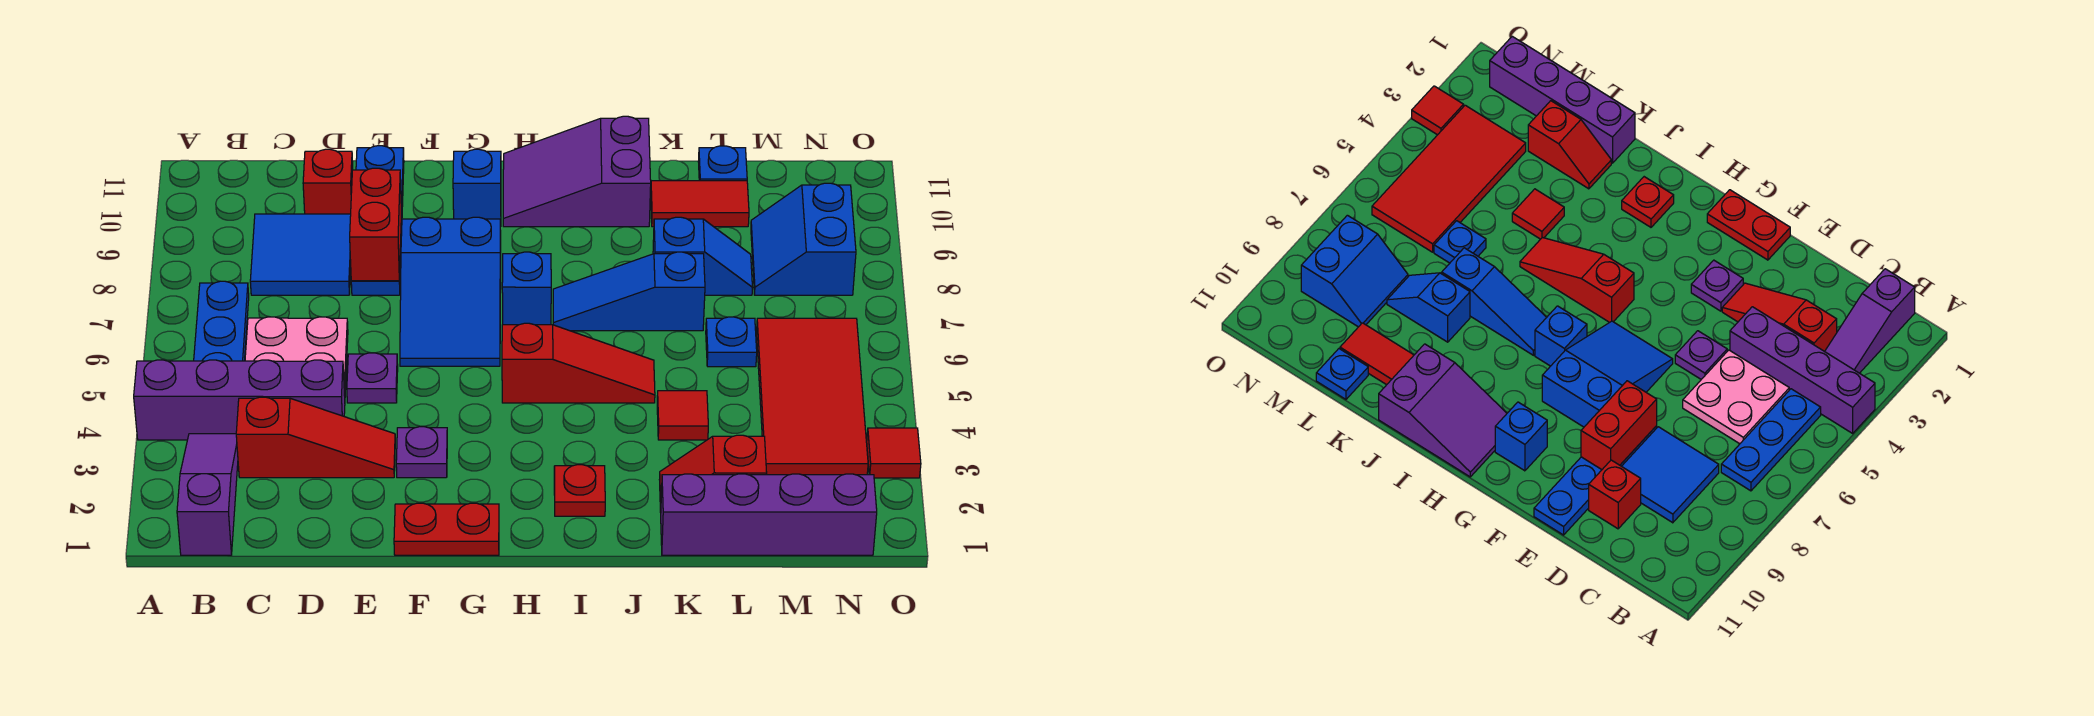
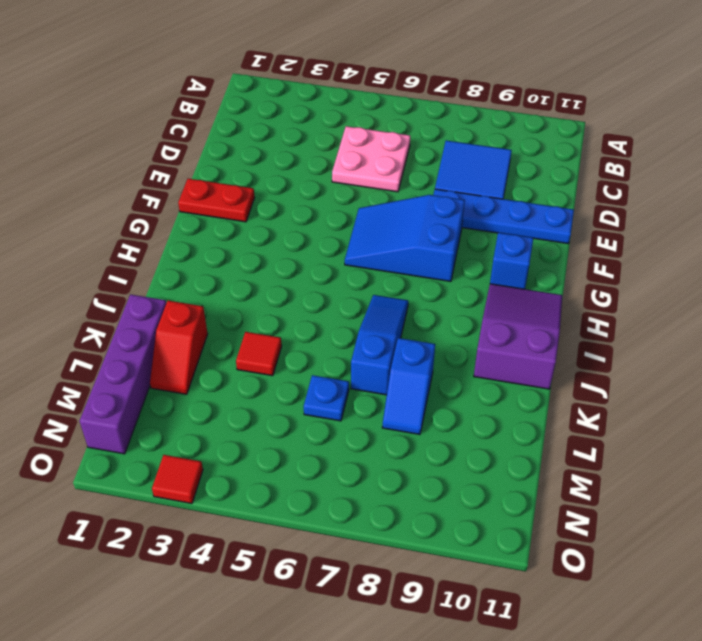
red 1x2 plate [178,179,255,222] -> red 1x2 plate turned to [394,503,499,555]
red 1x2 slope [150,301,208,394] -> red 1x2 slope turned to [659,435,767,512]
none -> purple 1x4 brick [134,360,345,440]
none -> purple 1x3 slope [177,434,238,555]
none -> blue 1x3 plate [194,281,249,361]

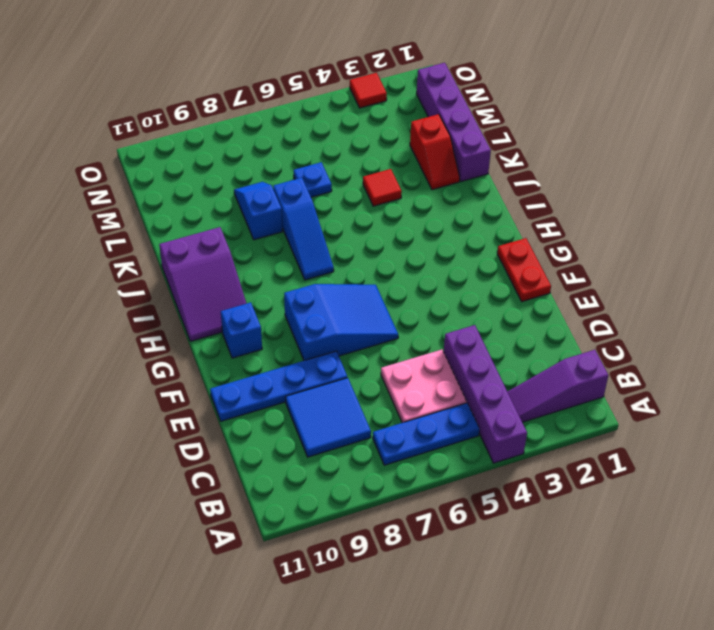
none -> red 1x3 slope [236,397,395,478]
none -> red 1x1 brick [303,149,353,214]
none -> purple 1x1 plate [347,353,398,403]

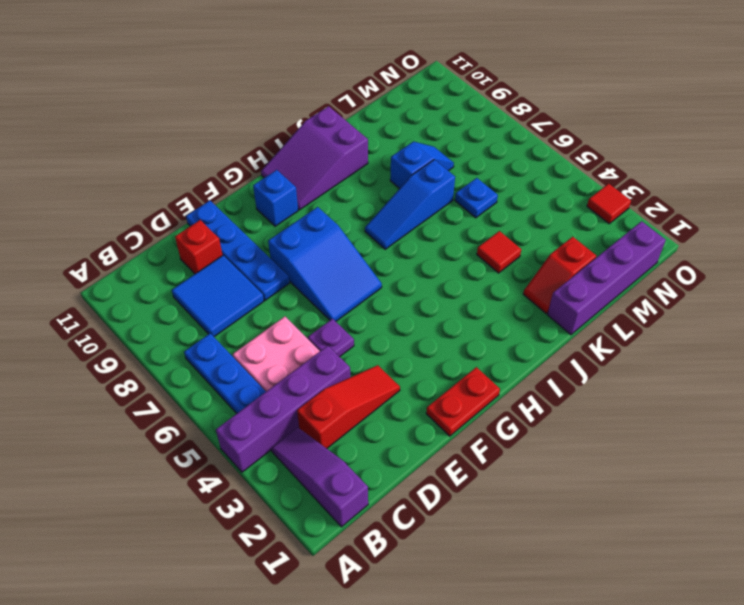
none -> purple 1x1 plate [396,427,447,478]
none -> red 1x3 slope [502,323,655,403]
none -> blue 1x1 brick [502,252,551,325]

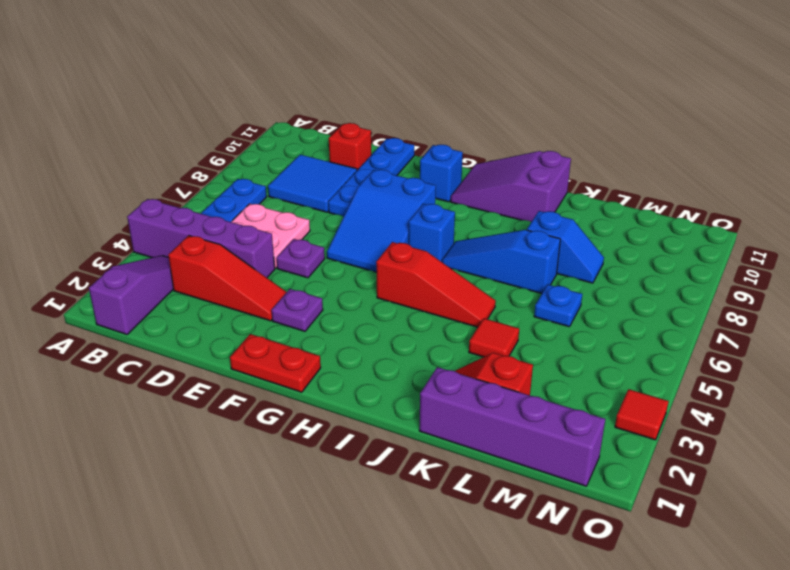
none -> red 1x1 plate [554,465,605,516]
none -> red 1x2 tile [651,181,749,227]
none -> blue 1x1 plate [698,146,747,181]

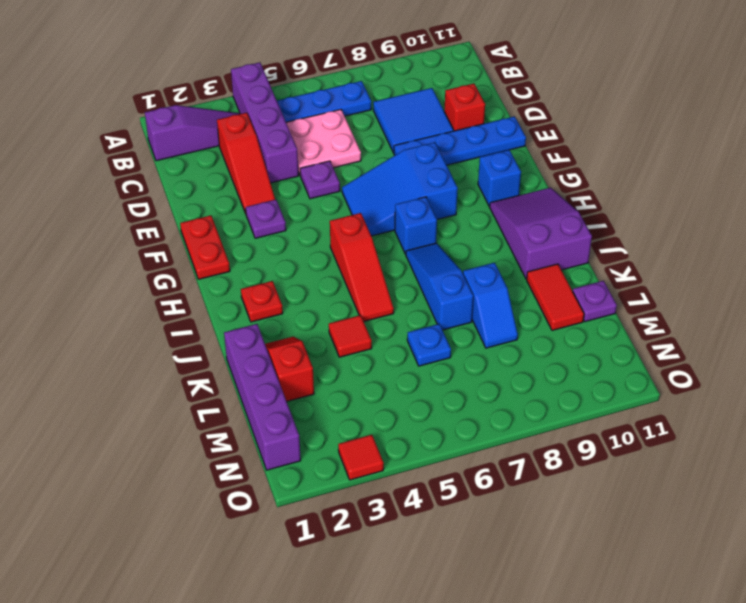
purple 1x1 plate [573,281,617,322] -> blue 1x1 plate [698,146,747,181]
none -> red 2x4 tile [757,318,868,475]
none -> blue 2x2 slope [751,183,856,295]
none -> red 1x2 brick [350,168,401,281]

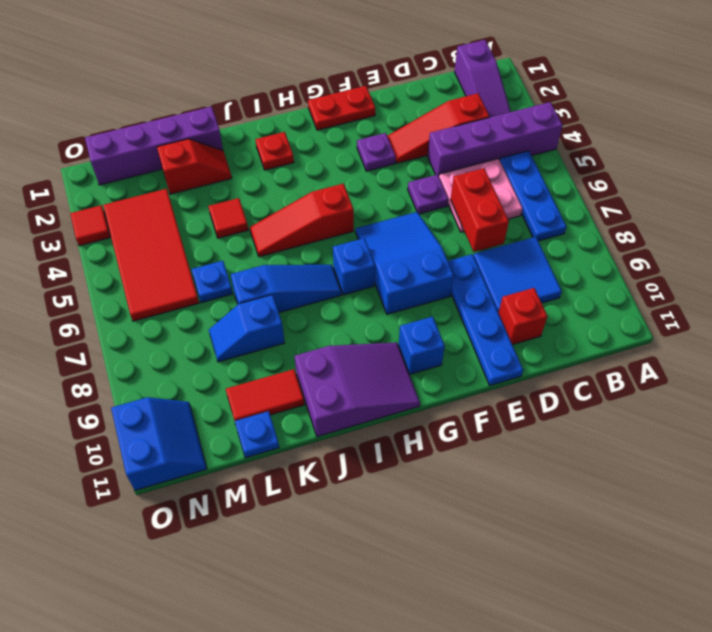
red 1x2 brick [451,168,509,252] -> red 1x2 brick moved to [350,168,401,281]
blue 2x2 slope [111,397,207,490] -> blue 2x2 slope moved to [751,183,856,295]

